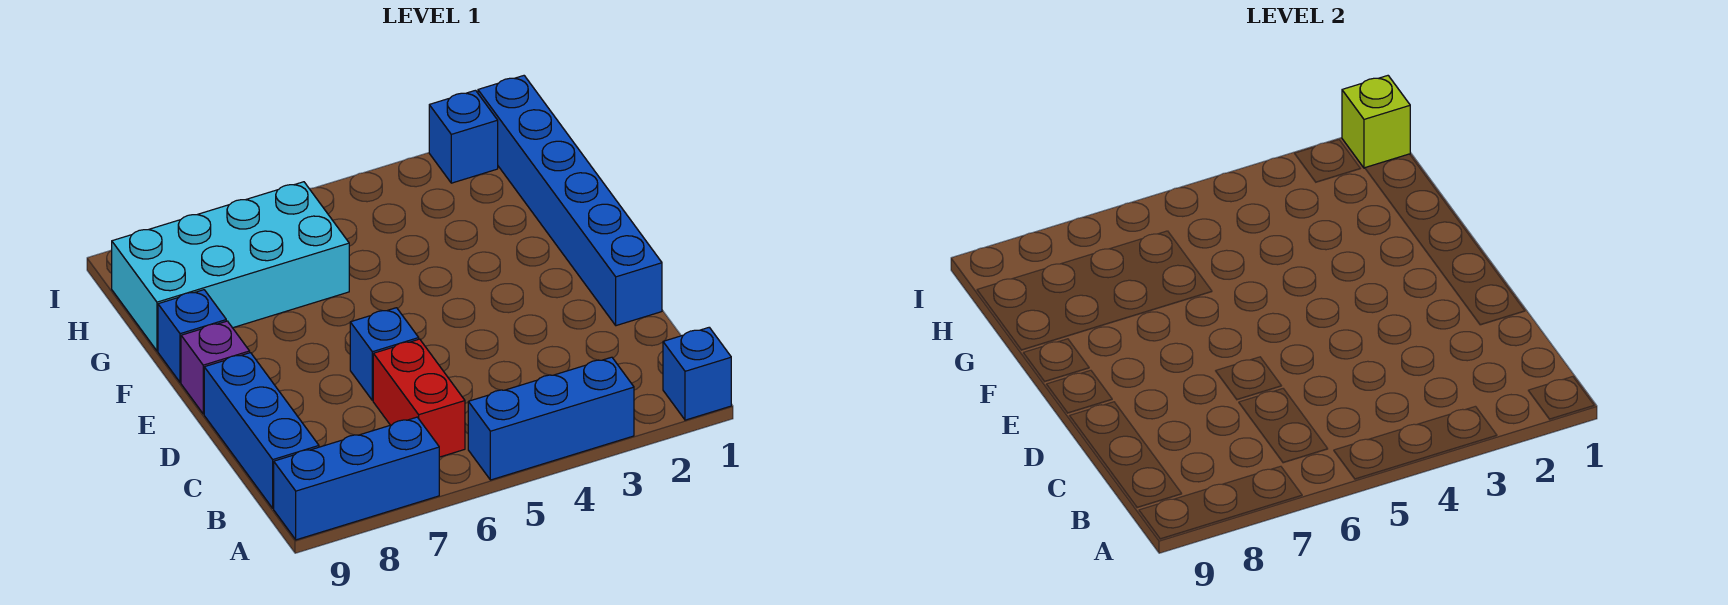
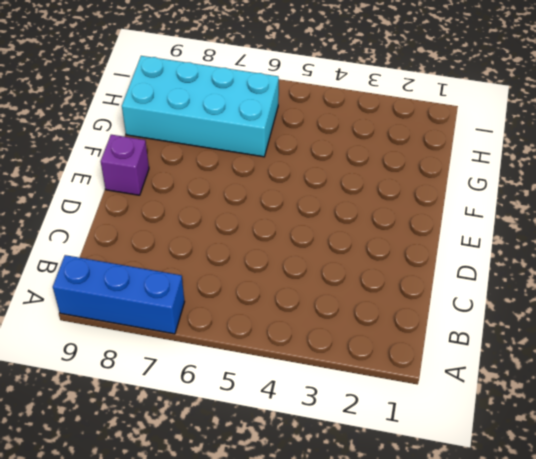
none -> blue 1x1 brick [663,327,731,420]
none -> blue 1x3 brick [468,357,634,480]
none -> red 1x2 brick [373,339,465,457]

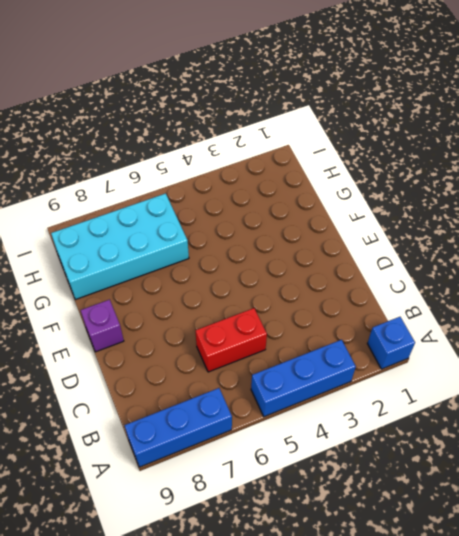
red 1x2 brick [196,308,267,372] -> red 1x2 brick turned to [373,339,465,457]
none -> blue 1x3 brick [204,353,319,508]
none -> blue 1x6 brick [478,76,662,326]
none -> blue 1x1 brick [350,308,419,401]

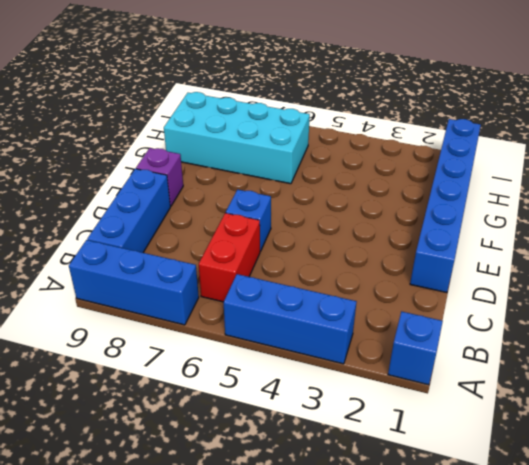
none -> blue 1x1 brick [158,290,226,382]
none -> blue 1x1 brick [429,90,498,183]
none -> lime 1x1 brick [1342,76,1410,168]

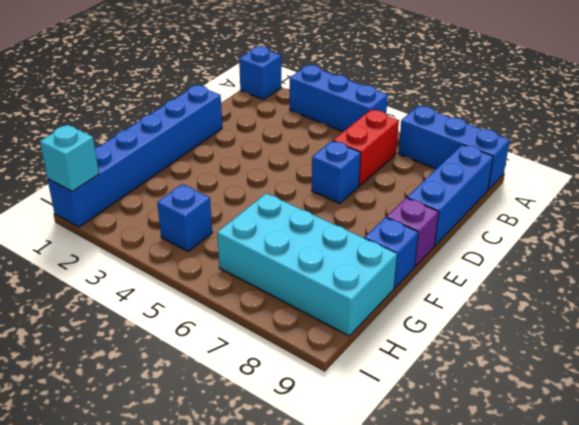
blue 1x1 brick [157,184,212,251] -> blue 1x1 brick moved to [429,90,498,183]
cyan 1x1 brick [40,125,99,191] -> lime 1x1 brick [1342,76,1410,168]

